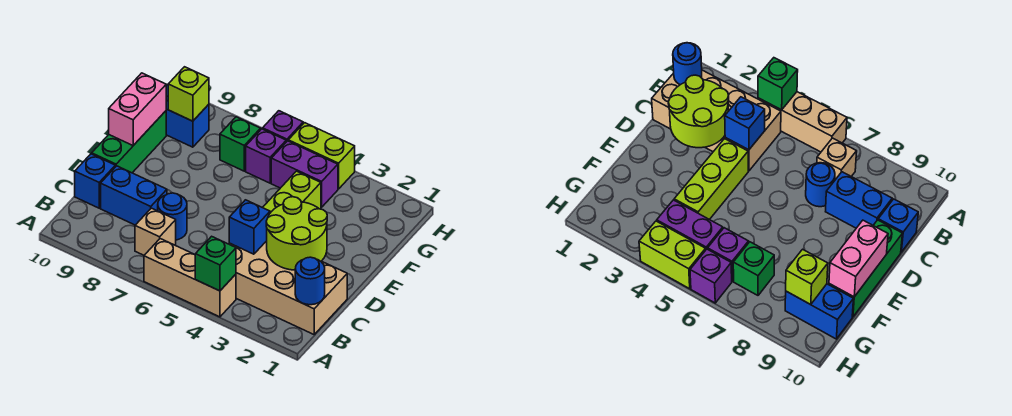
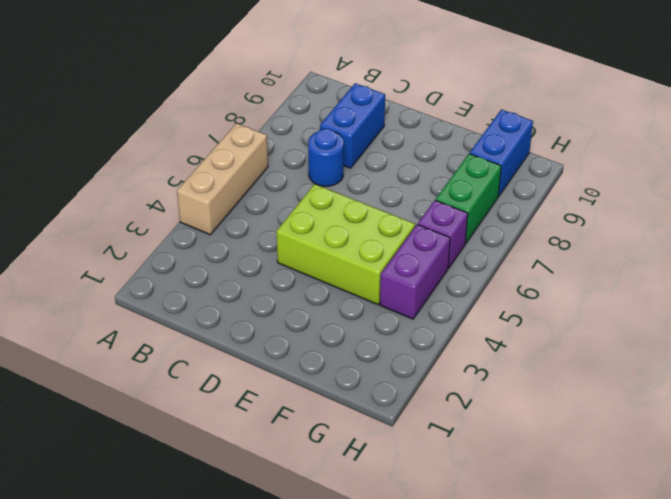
lime 2x3 brick [276,184,415,305] -> lime 1x3 brick [263,171,321,213]
green 1x2 brick [436,154,501,243] -> green 1x1 brick [220,117,261,171]
none -> tan 2x4 brick [229,241,347,334]
none -> tan 1x1 brick [135,208,176,255]
none -> blue 1x1 brick [75,154,115,208]

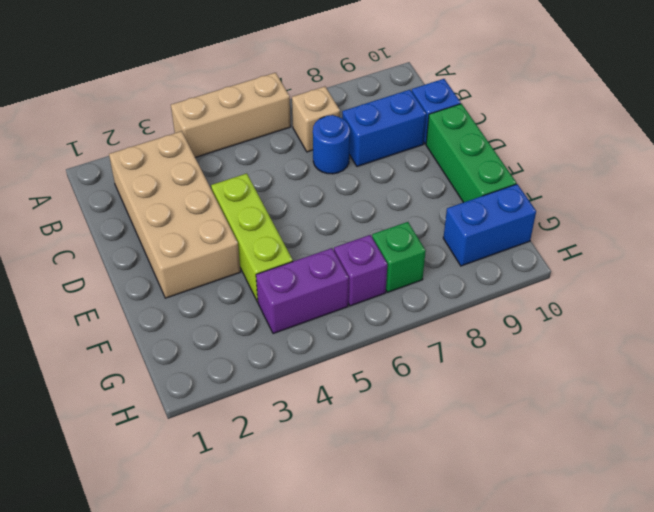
tan 2x4 brick [109,131,240,298] -> tan 2x4 brick turned to [229,241,347,334]
none -> lime 1x2 brick [288,123,355,189]
none -> purple 1x1 brick [263,111,303,142]
none -> green 1x1 brick [195,236,236,291]

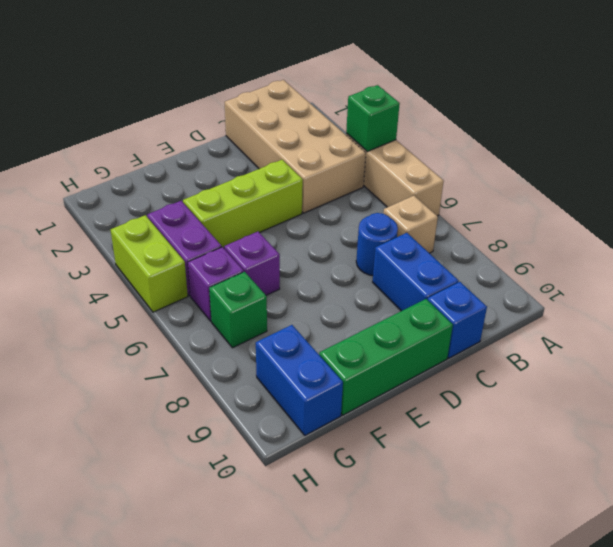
purple 1x1 brick [224,232,280,295] -> purple 1x1 brick moved to [263,111,303,142]
none -> blue 1x1 round brick [295,257,325,305]
none -> lime 2x2 round brick [266,197,327,270]
none -> blue 1x1 brick [229,200,270,254]

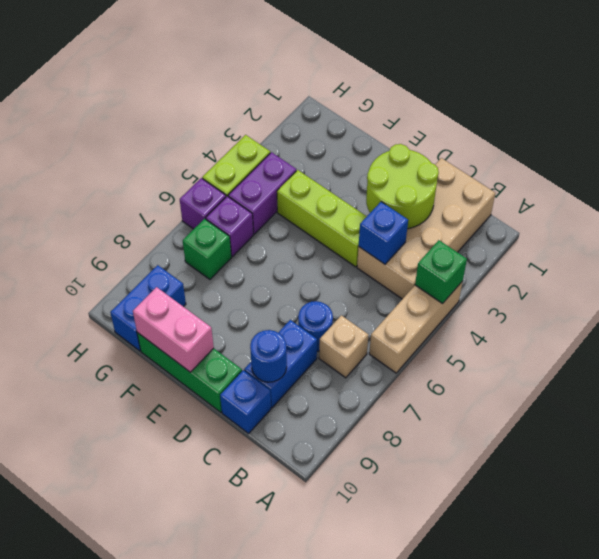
blue 1x1 round brick [250,330,287,382] -> blue 1x1 round brick moved to [295,257,325,305]
none -> lime 1x1 brick [168,67,209,121]

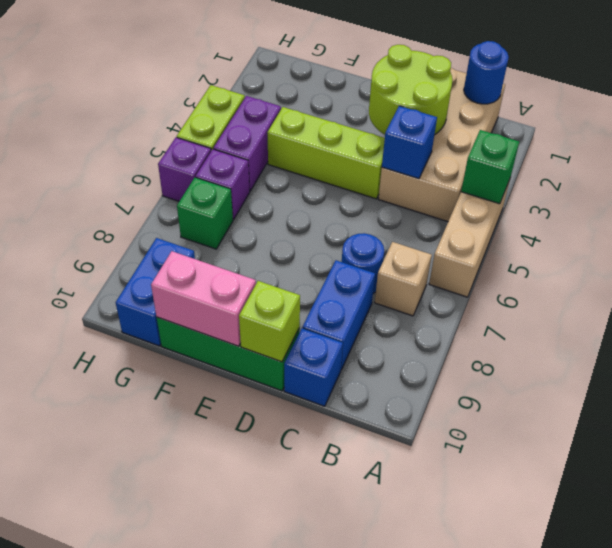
lime 1x1 brick [239,281,300,362] -> lime 1x1 brick moved to [168,67,209,121]

